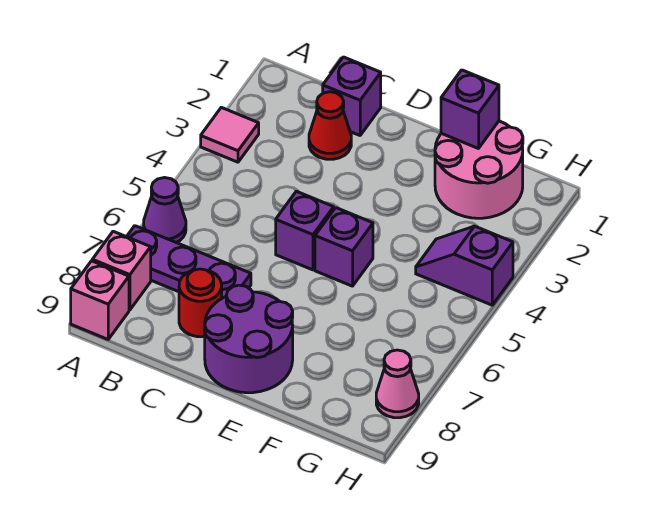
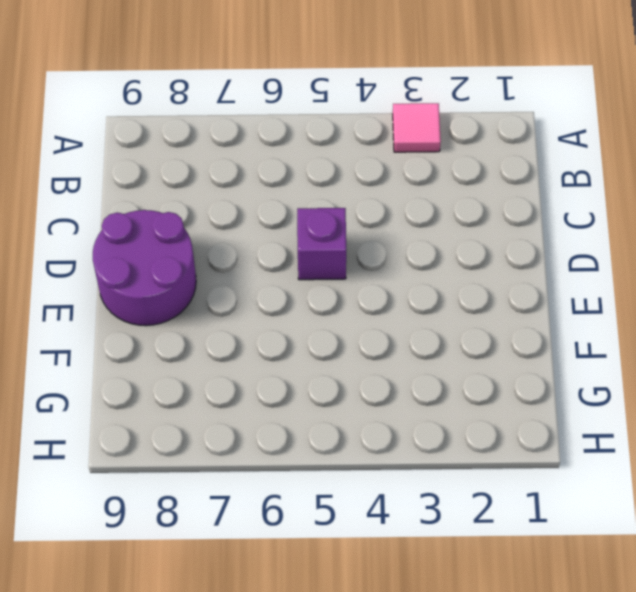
none -> purple 1x1 cone [144,178,186,243]
none -> purple 1x3 plate [127,226,251,298]
none -> pink 1x1 brick [92,231,151,310]

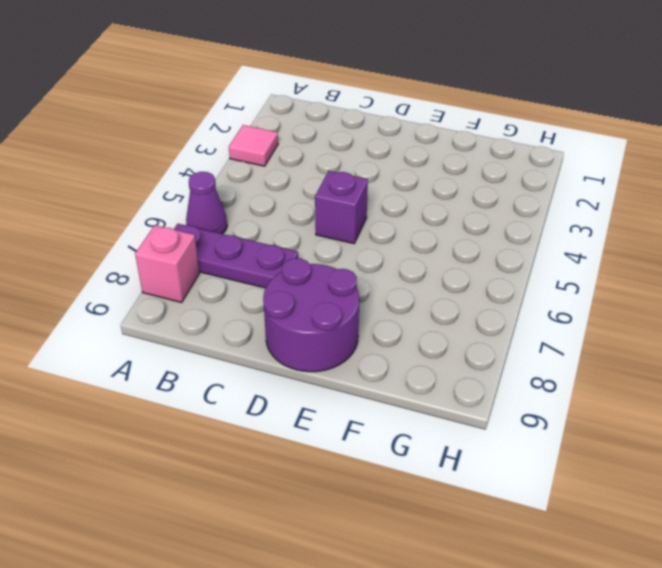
none -> pink 1x1 brick [71,261,129,339]
none -> purple 1x1 brick [323,57,381,135]
none -> red 1x1 cone [309,92,351,159]

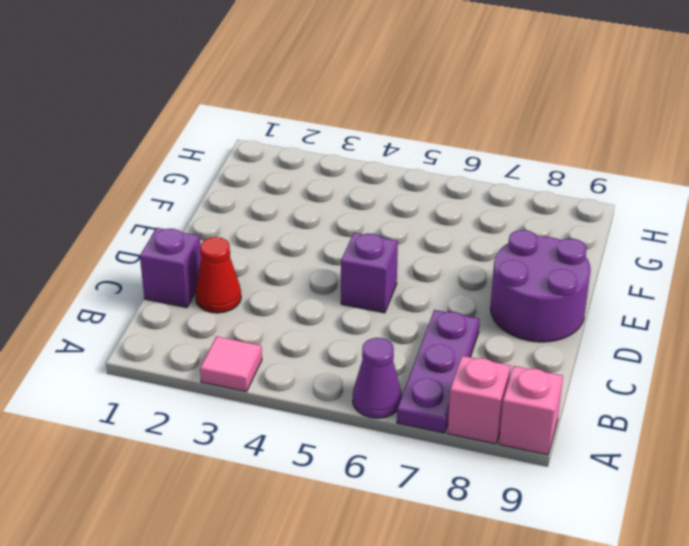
none -> red 1x1 round brick [179,269,222,337]
none -> purple 1x1 brick [315,208,373,286]
none -> pink 2x2 round brick [435,121,523,218]

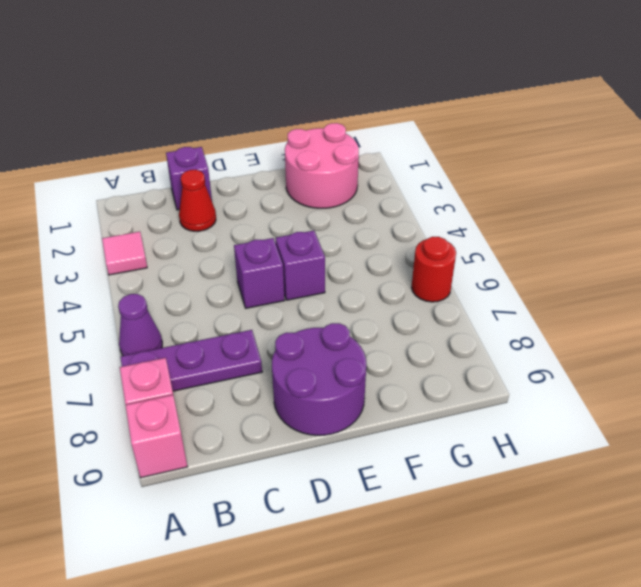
red 1x1 round brick [412,237,456,302] -> red 1x1 round brick moved to [179,269,222,337]
none -> purple 1x2 slope [416,226,513,305]
none -> pink 1x1 cone [376,350,419,418]
none -> purple 1x1 brick [441,70,499,149]

